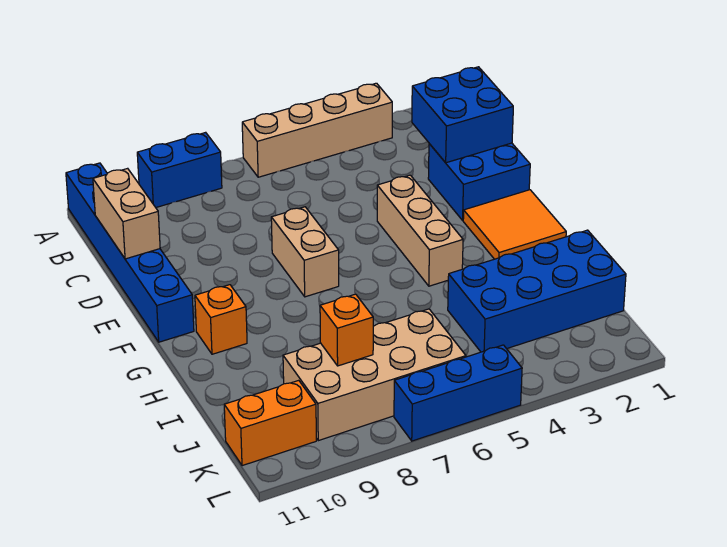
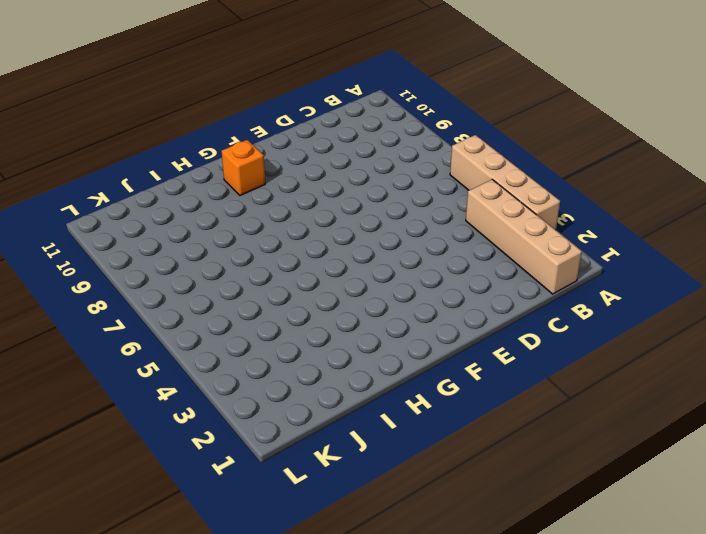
tan 1x4 brick [466,179,582,294] -> none
none -> blue 1x2 brick [137,132,222,207]
none -> blue 1x6 brick [66,163,194,342]
none -> blue 2x2 brick [428,143,530,220]

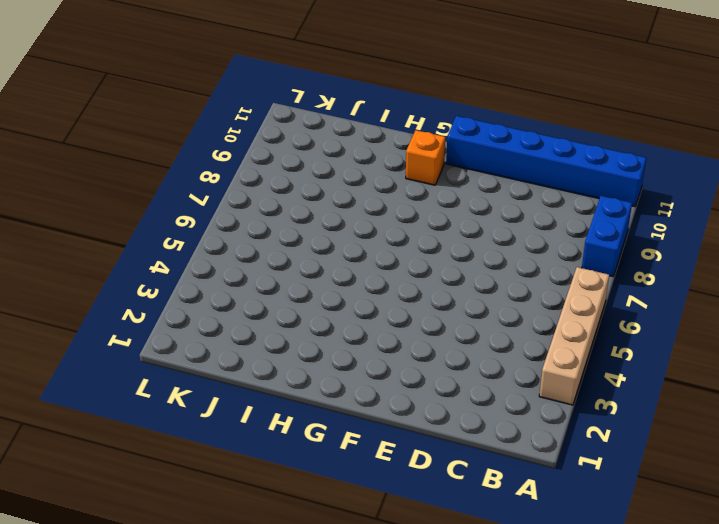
none -> blue 2x2 brick [428,143,530,220]
none -> tan 1x3 brick [377,175,463,286]
none -> tan 1x2 brick [271,207,339,297]

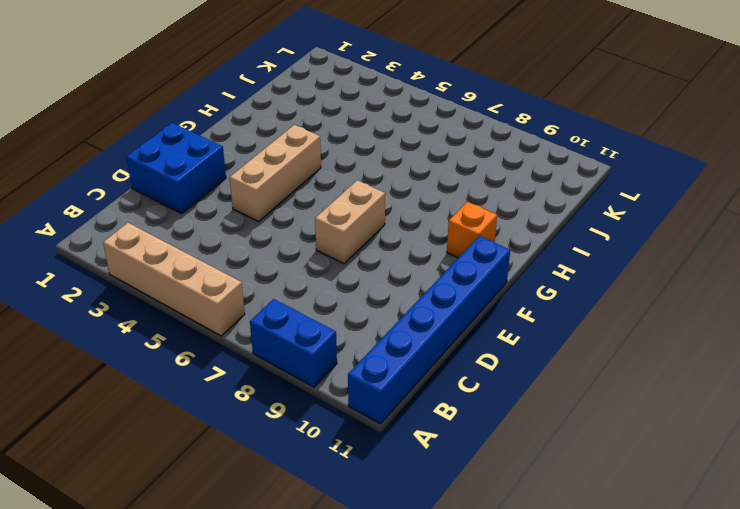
none -> orange 2x2 tile [463,190,566,259]
none -> blue 2x4 brick [448,230,626,352]
none -> tan 2x4 brick [283,309,466,441]

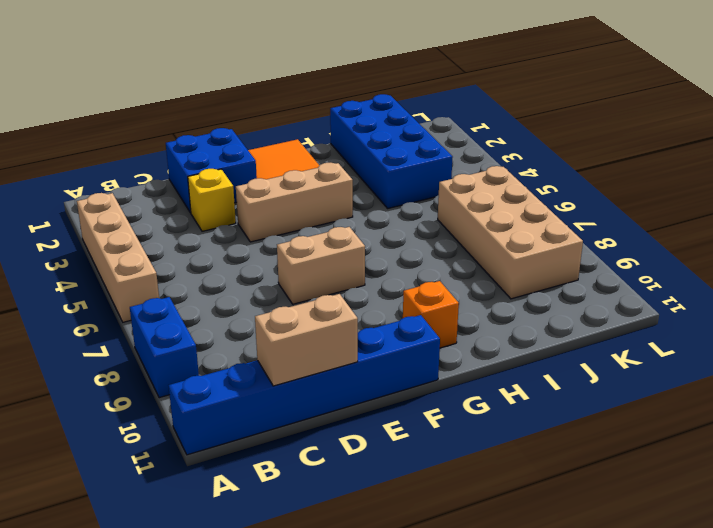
yellow 1x1 brick [188,169,236,231] -> none
none -> orange 1x2 brick [224,380,316,466]
none -> blue 1x3 brick [394,345,522,441]
none -> blue 2x2 brick [412,67,513,163]

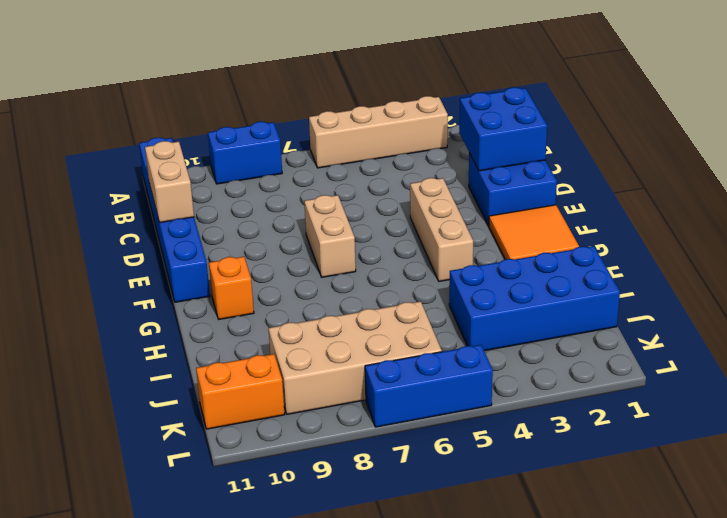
none -> orange 1x1 brick [320,294,373,366]

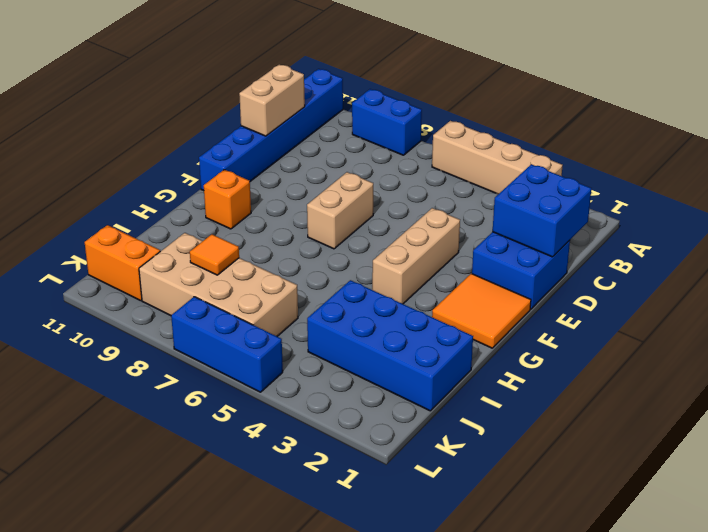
orange 1x1 tile [190,234,239,275] -> orange 1x1 brick [320,294,373,366]

